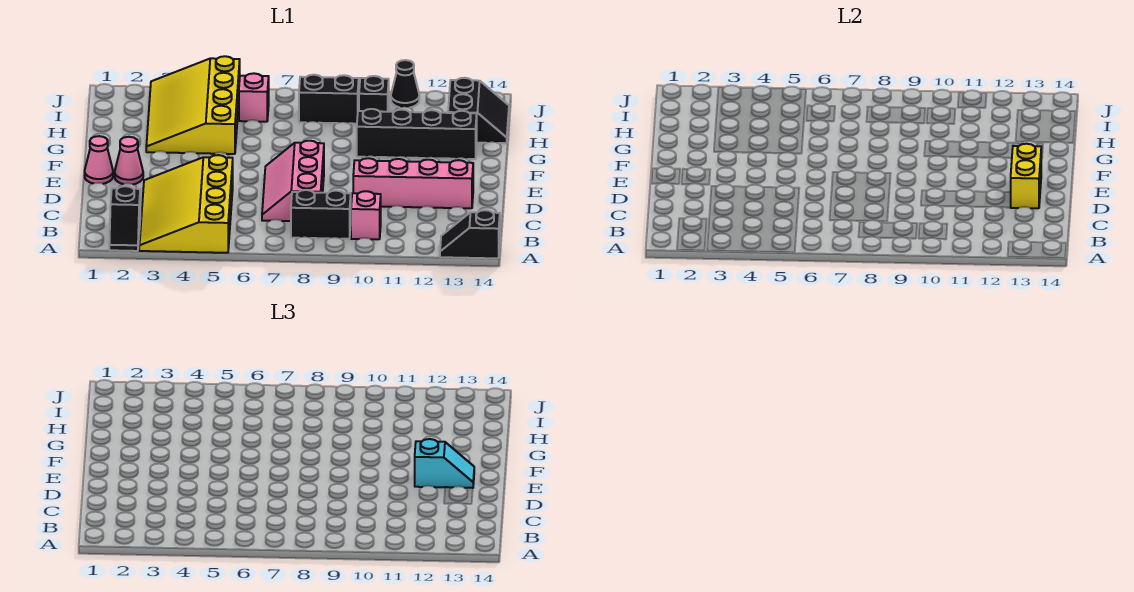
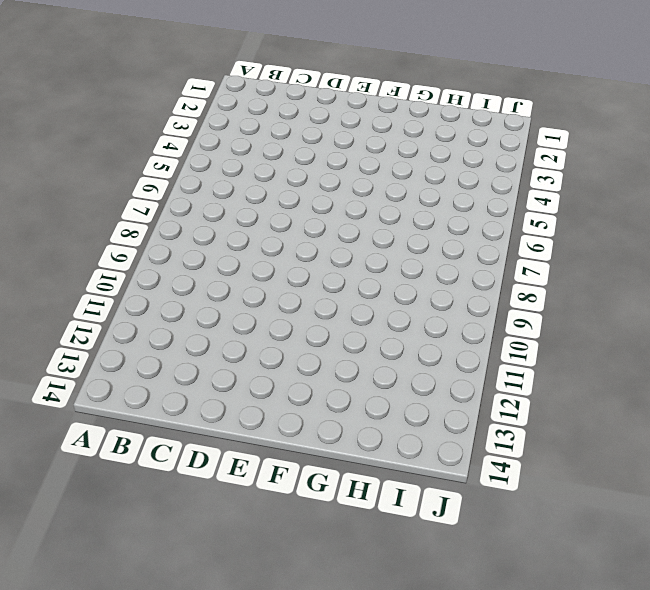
none -> black 1x2 slope [109,186,140,251]
none -> yellow 3x4 slope [139,155,233,253]
none -> black 1x2 slope [440,210,500,258]

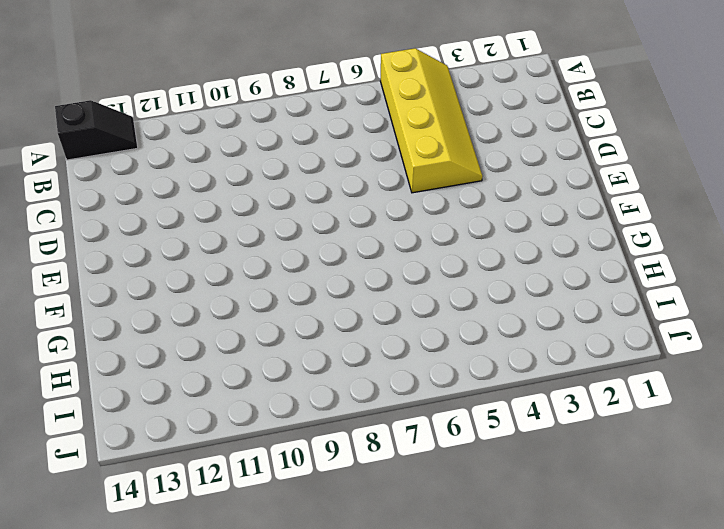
yellow 2x4 slope [380,48,483,193] -> yellow 3x4 slope [139,155,233,253]
none -> black 1x2 slope [109,186,140,251]
none -> black 1x2 brick [291,190,351,239]
none -> pink 1x1 brick [351,191,381,239]

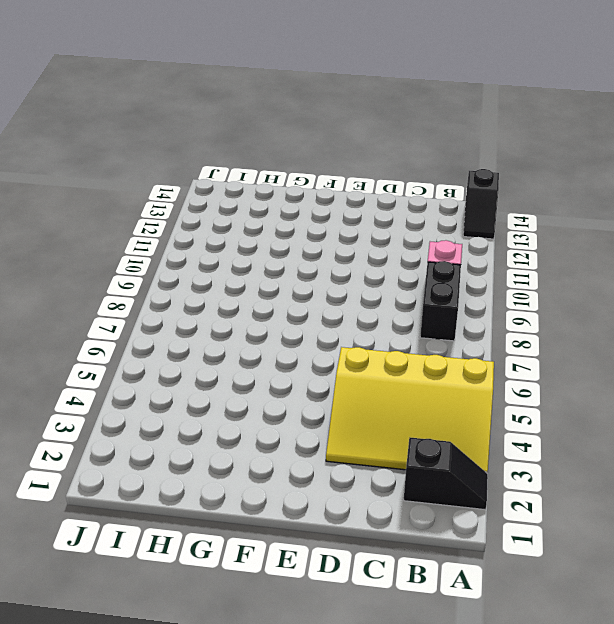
none -> pink 2x3 slope [262,141,324,221]
none -> pink 1x4 brick [353,158,473,208]
none -> pink 1x1 cone [85,136,113,184]

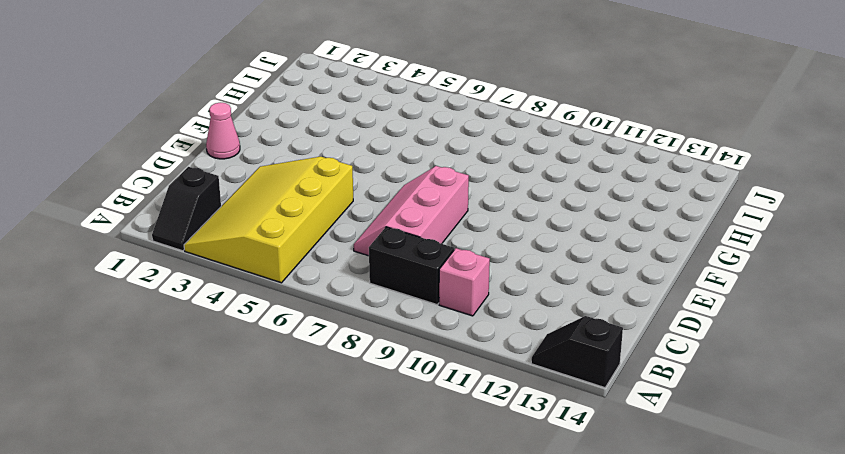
none -> pink 1x4 brick [353,158,473,208]
none -> pink 1x1 cone [115,137,143,184]
none -> yellow 3x4 slope [146,56,240,154]

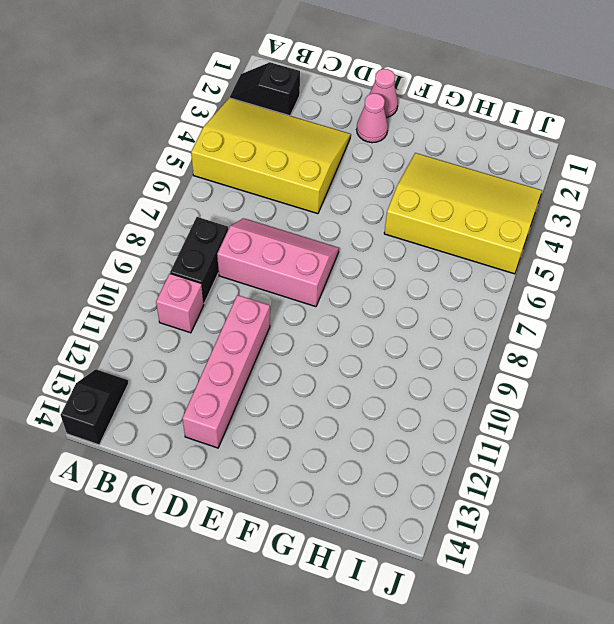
none -> black 1x4 brick [357,109,477,159]
none -> black 2x2 slope [448,78,509,143]
none -> pink 1x1 brick [239,73,269,122]

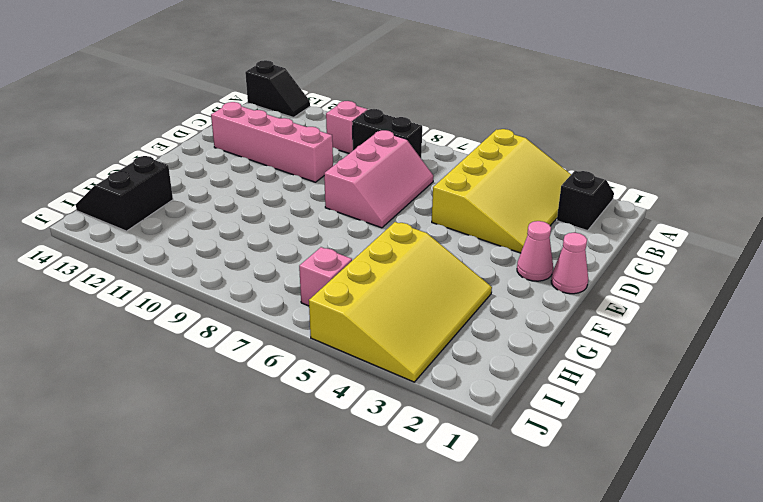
none -> black 1x4 brick [357,109,477,159]
none -> black 1x2 brick [299,75,359,124]
none -> black 1x1 brick [359,76,389,112]

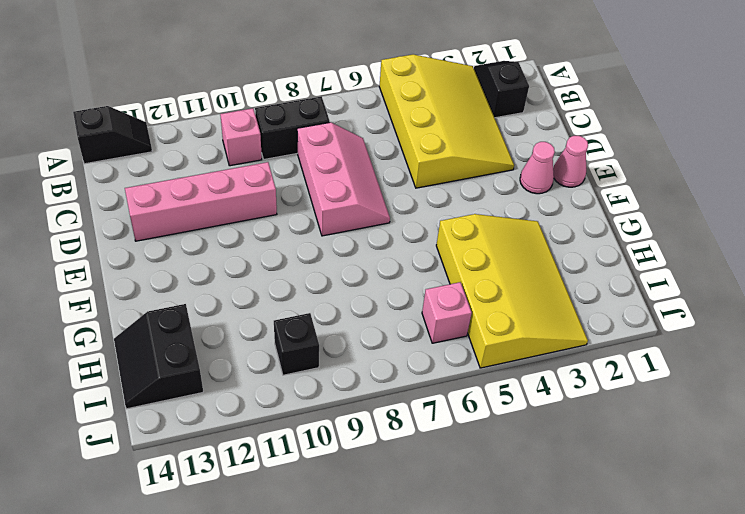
none -> black 1x4 brick [357,109,477,159]
none -> black 1x2 brick [299,75,359,124]
none -> black 1x1 cone [391,60,419,108]

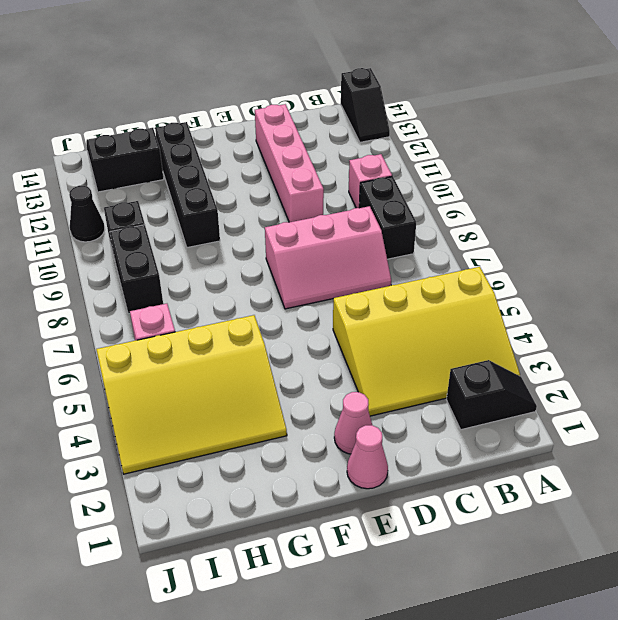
none -> yellow 1x2 brick [1010,144,1041,208]
none -> cyan 1x2 slope [415,439,474,488]

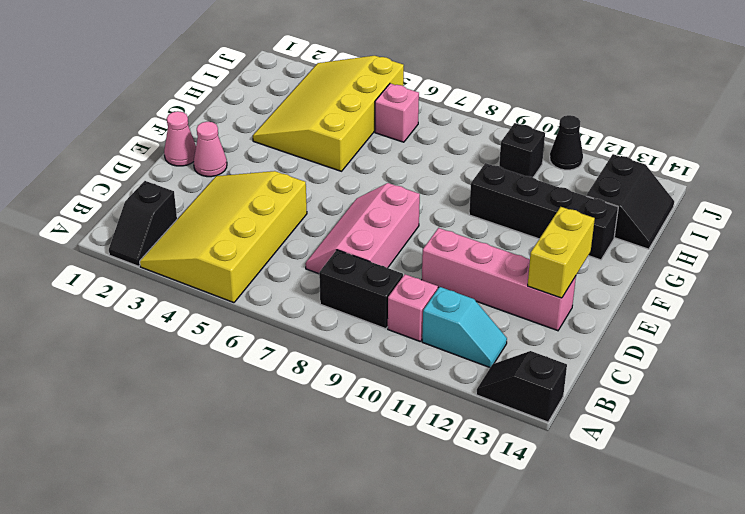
cyan 1x2 slope [422,287,507,368] -> cyan 1x2 slope moved to [415,439,474,488]
none -> black 1x2 brick [299,75,359,124]

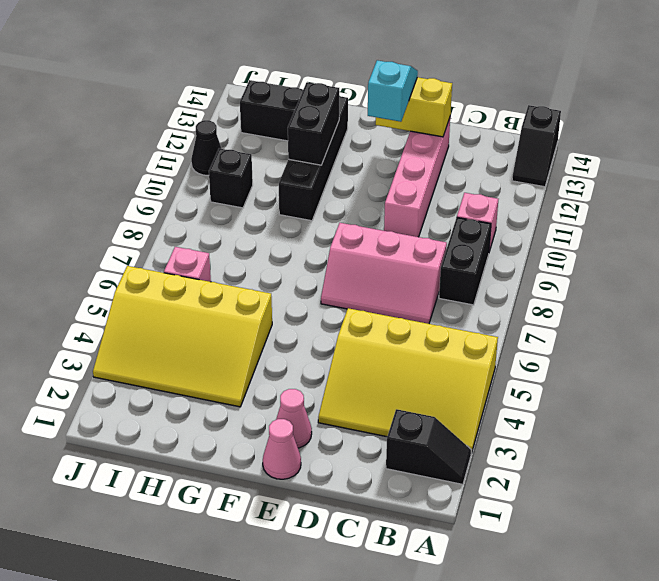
black 1x2 brick [288,82,339,165] -> black 1x2 brick moved to [299,75,359,124]

